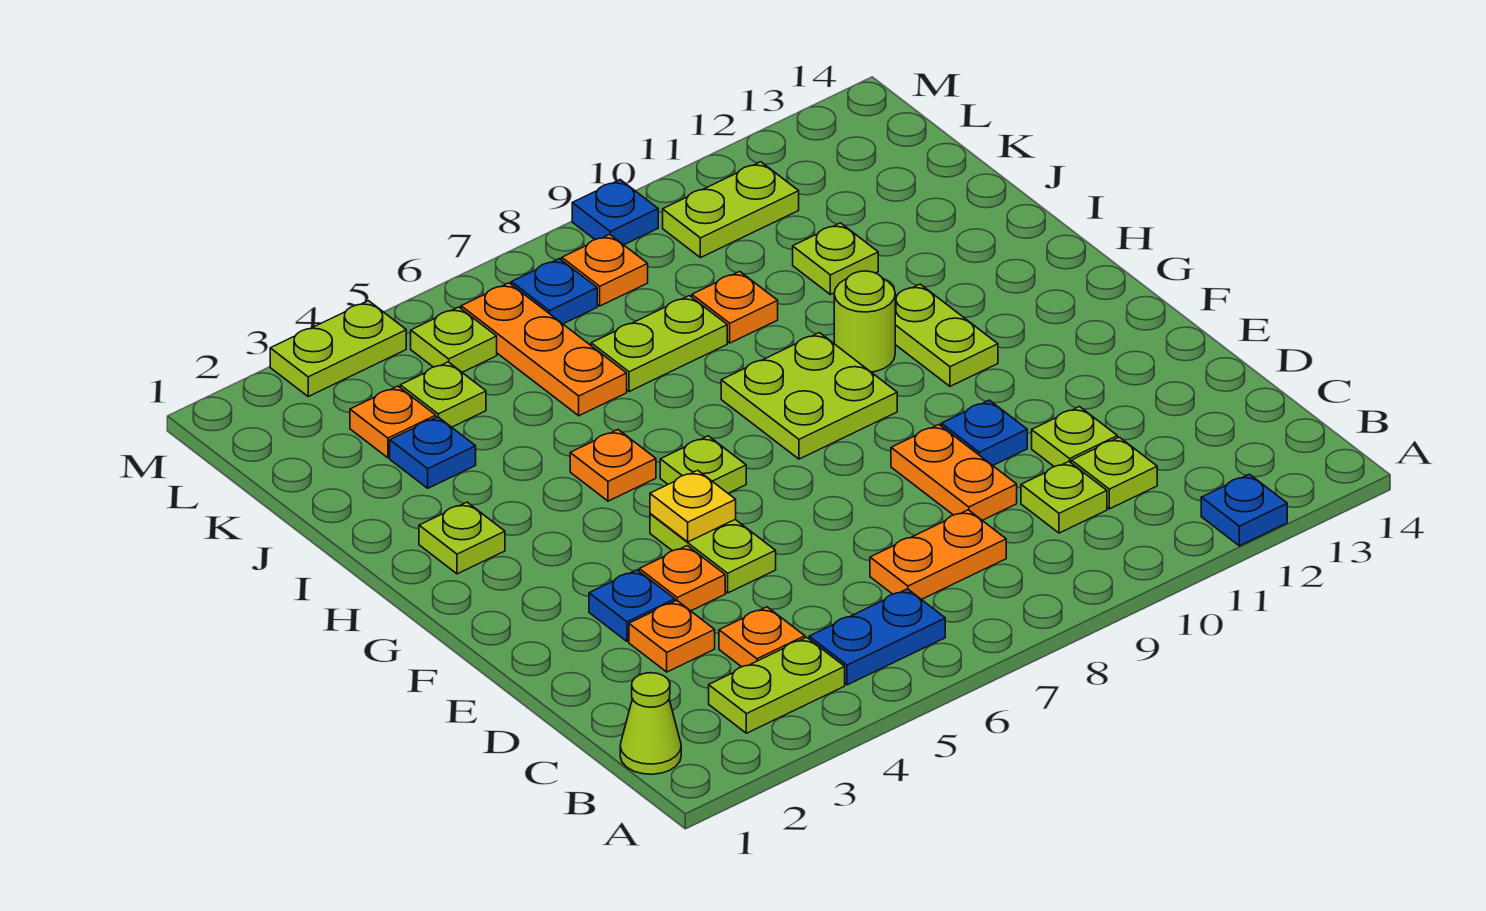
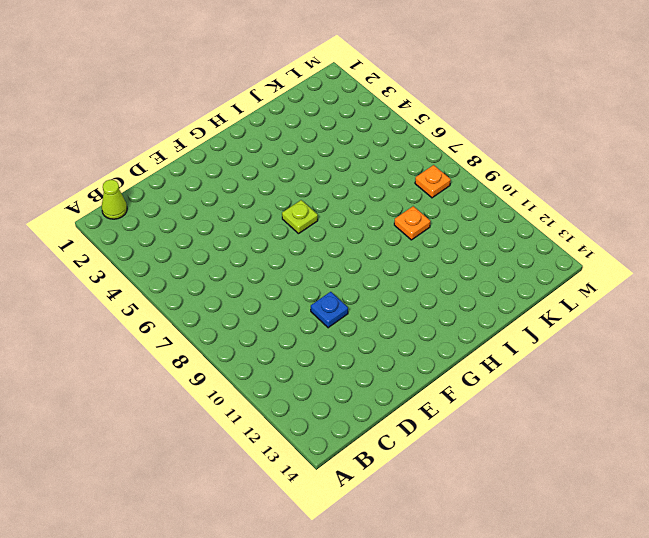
none -> blue 1x1 plate [1201,474,1287,546]
none -> lime 1x2 plate [709,637,845,733]
none -> blue 1x2 plate [809,589,945,685]
none -> orange 1x1 plate [719,607,805,667]

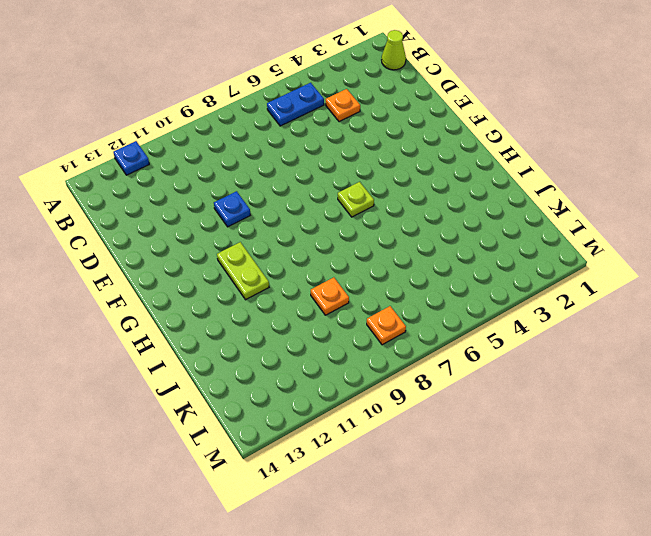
none -> lime 1x2 plate [709,637,845,733]
none -> orange 1x2 plate [870,510,1006,599]
none -> lime 1x1 plate [1021,462,1107,533]
none -> lime 1x1 plate [1071,437,1157,509]

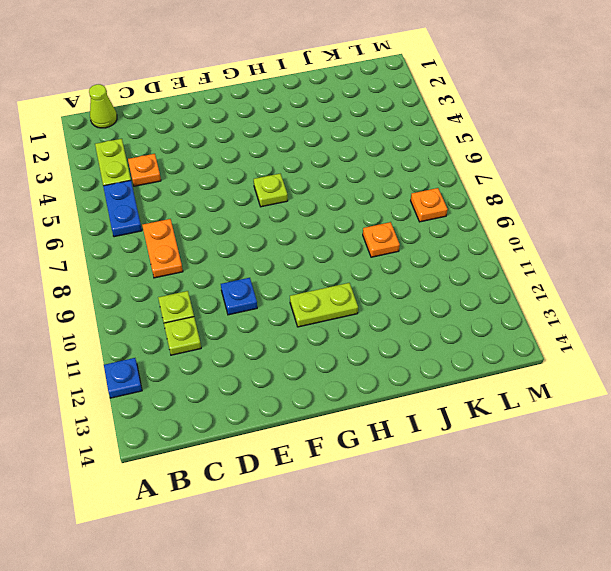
none -> orange 1x1 plate [629,600,715,672]
none -> orange 1x2 plate [891,425,1017,520]
none -> lime 1x1 plate [1032,407,1117,467]
none -> blue 1x1 plate [589,570,675,641]

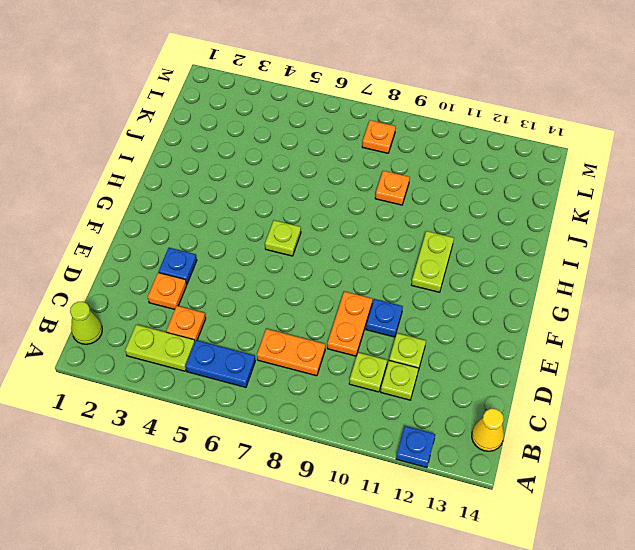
yellow 1x1 cone [472,409,504,451] -> none
none -> orange 1x1 plate [639,546,725,611]
none -> lime 1x2 plate [650,514,776,593]
none -> lime 2x2 plate [721,333,897,459]
none -> lime 1x1 plate [419,502,505,574]

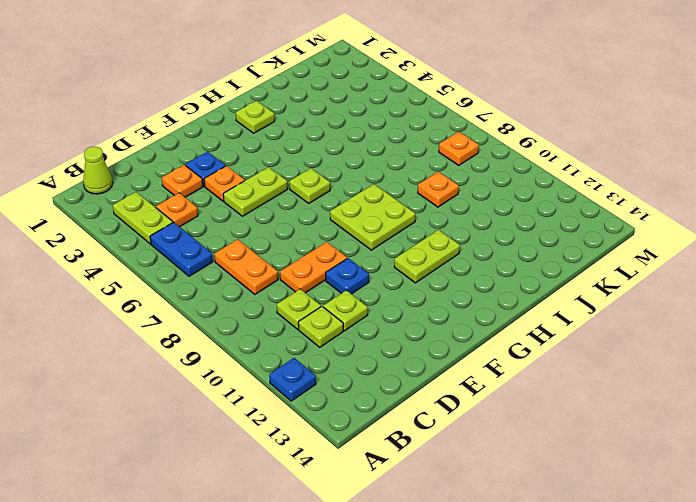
none -> orange 1x1 plate [570,430,656,501]
none -> lime 1x1 round brick [834,271,895,372]
none -> blue 1x1 plate [390,417,476,488]
none -> orange 1x3 plate [461,283,627,416]

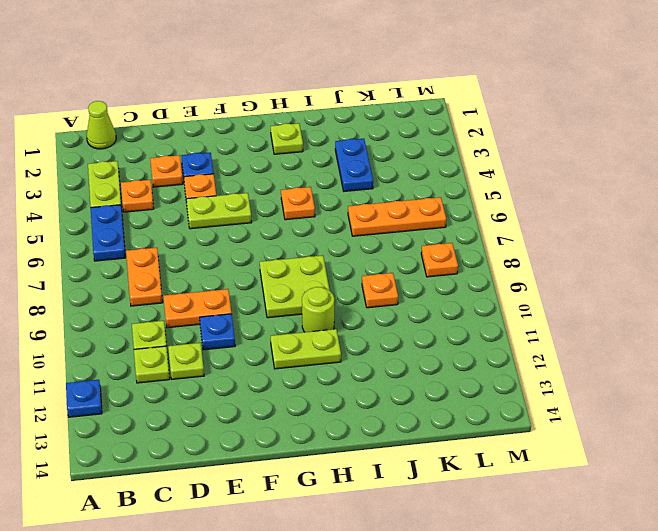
blue 1x2 plate [335,139,373,191] -> blue 1x1 plate [390,417,476,488]
none -> lime 1x1 plate [660,436,746,493]
none -> lime 1x2 plate [591,296,727,392]
none -> lime 1x1 plate [793,223,878,295]
none -> orange 1x1 plate [350,386,436,458]

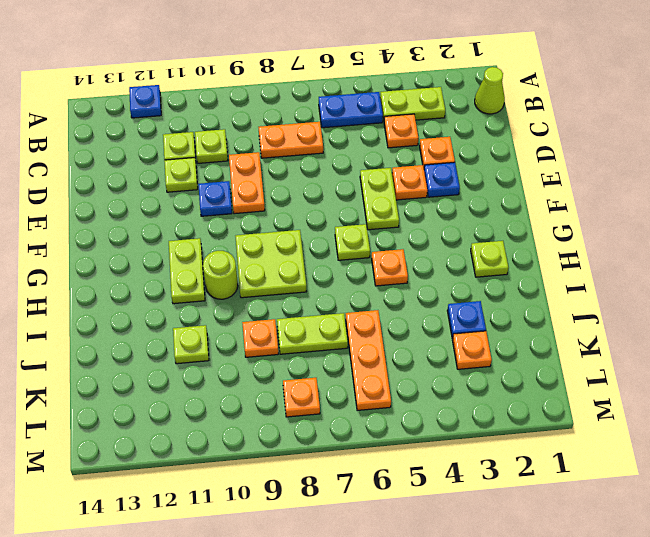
none -> lime 1x1 plate [400,362,486,427]
none -> lime 1x1 plate [411,307,497,372]
none -> blue 1x1 plate [511,259,597,324]
none -> lime 1x2 plate [663,162,799,258]

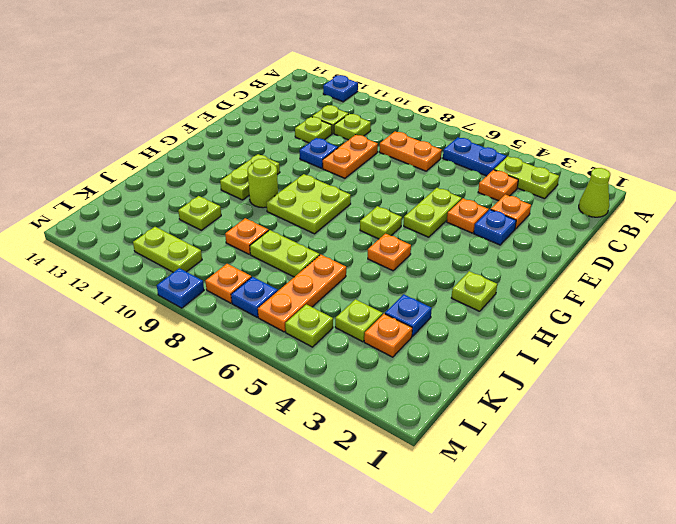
none -> lime 1x2 plate [270,301,406,396]
none -> yellow 1x1 plate [650,470,736,542]

